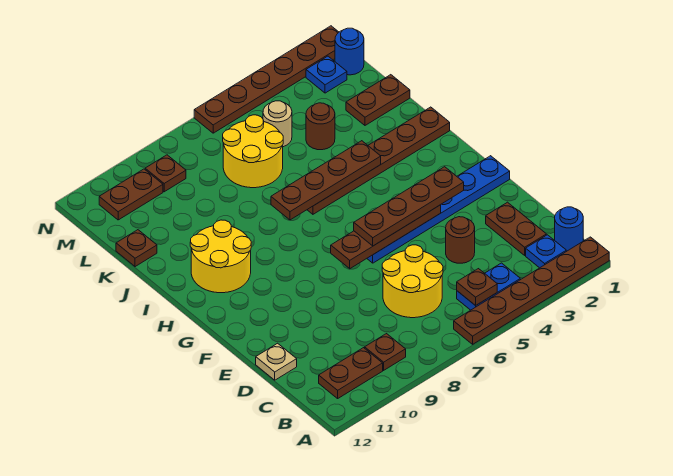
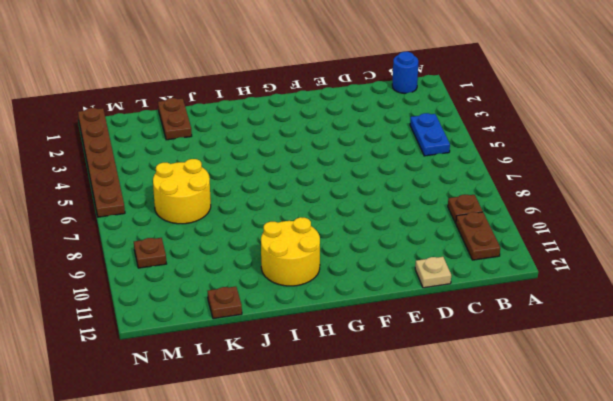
none -> brown 1x6 plate [454,237,609,344]
none -> blue 1x1 plate [526,235,566,268]
none -> brown 1x2 plate [486,202,546,255]

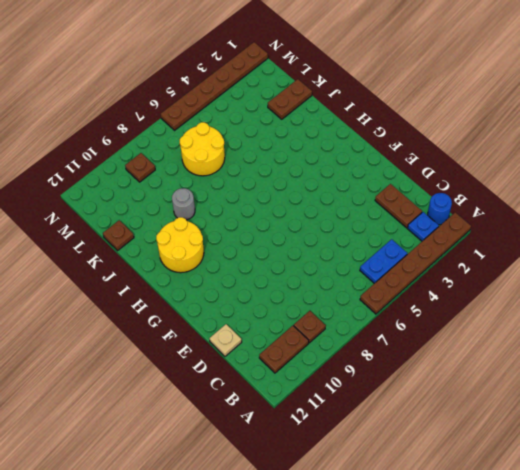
grey 1x1 round brick [172,188,195,220] -> none
none -> yellow 2x2 round brick [382,245,443,318]
none -> brown 1x1 round brick [446,217,475,263]
none -> blue 1x6 plate [367,156,510,263]

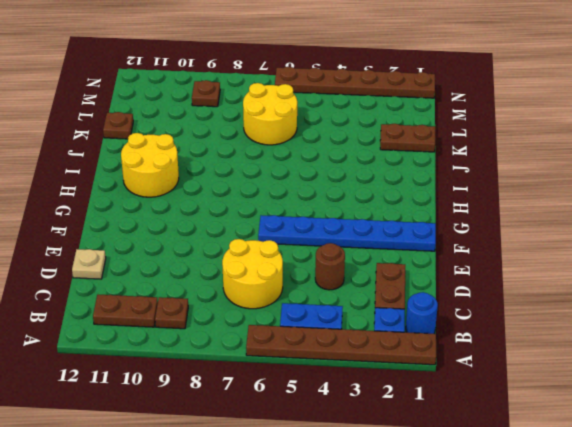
none -> brown 1x6 plate [307,107,450,214]
none -> brown 1x1 round brick [306,103,335,150]
none -> tan 1x1 round brick [263,101,292,147]

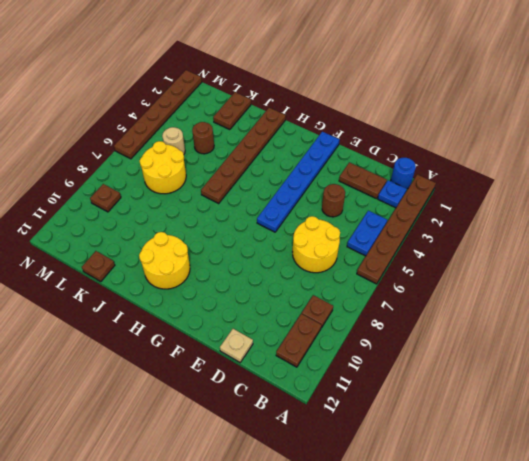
none -> blue 1x1 round brick [335,28,364,75]
none -> blue 1x1 plate [306,56,347,93]
none -> brown 1x2 plate [99,169,163,220]

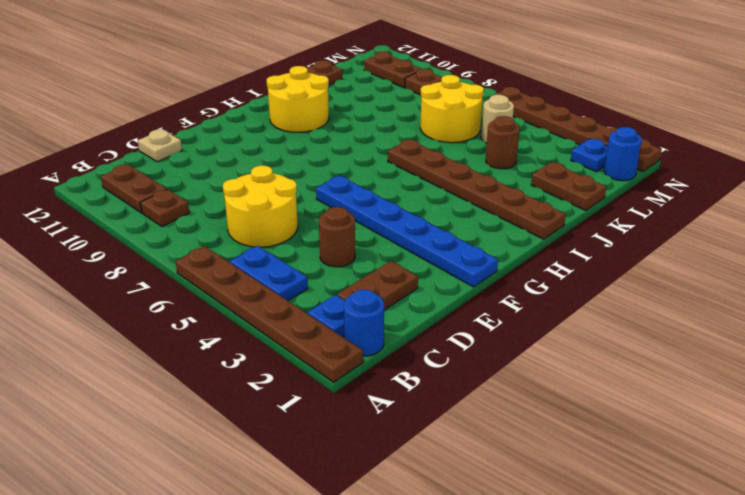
none -> brown 1x1 plate [457,269,497,306]
none -> brown 1x4 plate [331,205,441,269]
none -> brown 1x4 plate [271,141,381,220]

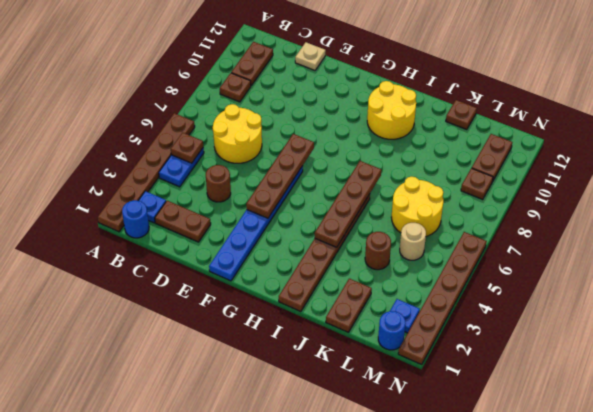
none -> brown 1x4 plate [354,167,464,246]

